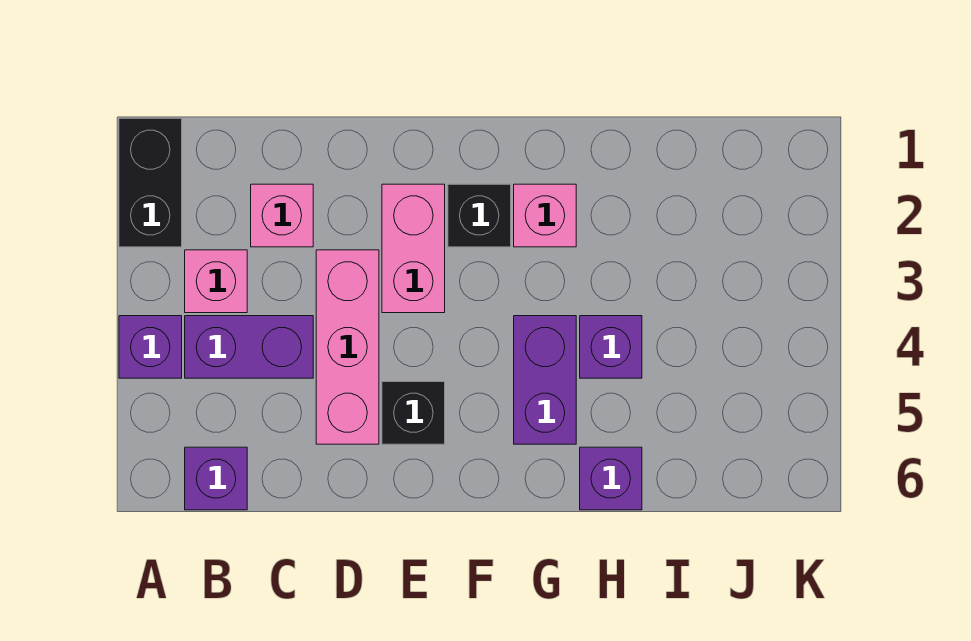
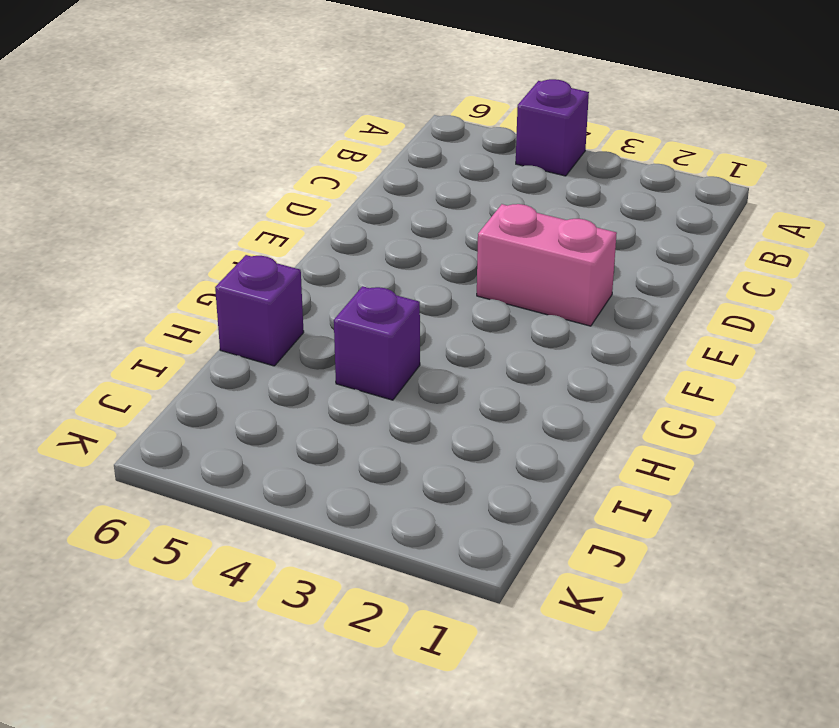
none -> black 1x2 brick [119,118,182,247]
none -> pink 1x1 brick [185,250,247,313]
none -> purple 1x2 brick [185,316,313,378]

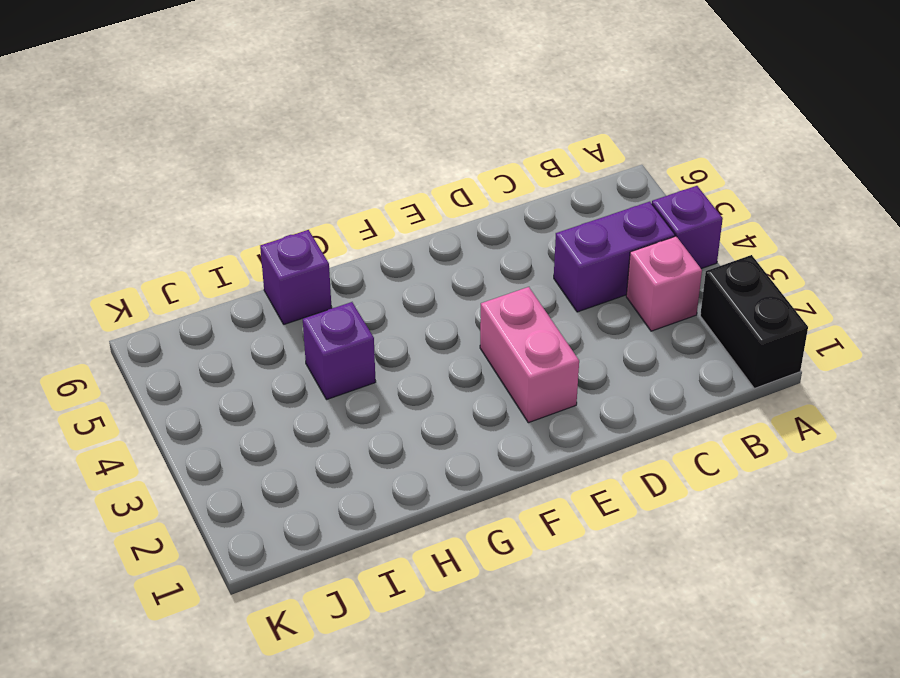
none -> purple 1x1 brick [185,447,247,510]
none -> pink 1x1 brick [251,184,313,247]
none -> pink 1x3 brick [316,250,379,444]

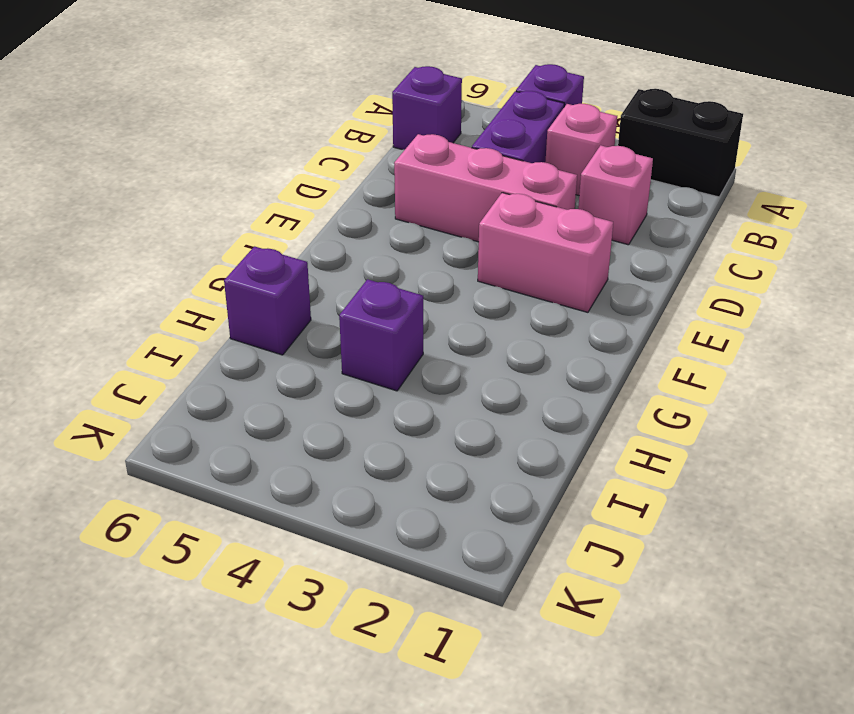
none -> black 1x1 brick [382,382,445,444]
none -> black 1x1 brick [448,184,511,247]
none -> pink 1x1 brick [514,184,576,247]

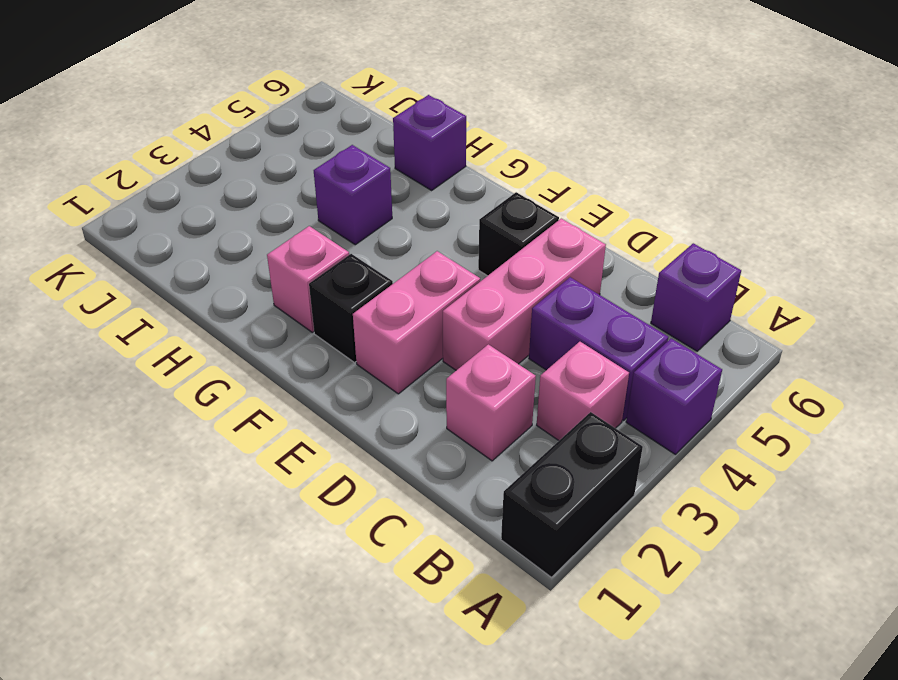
none -> purple 1x2 brick [514,316,576,444]

